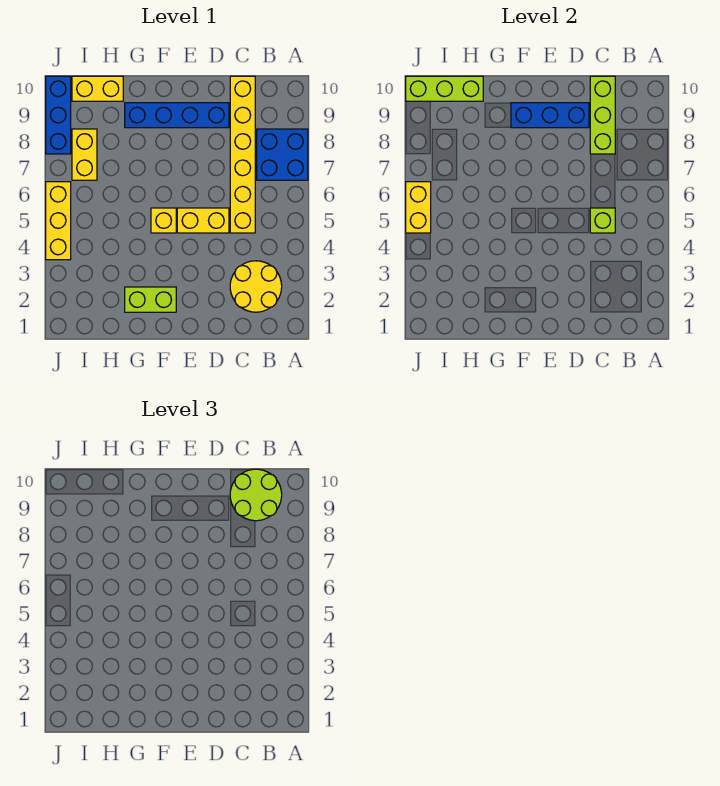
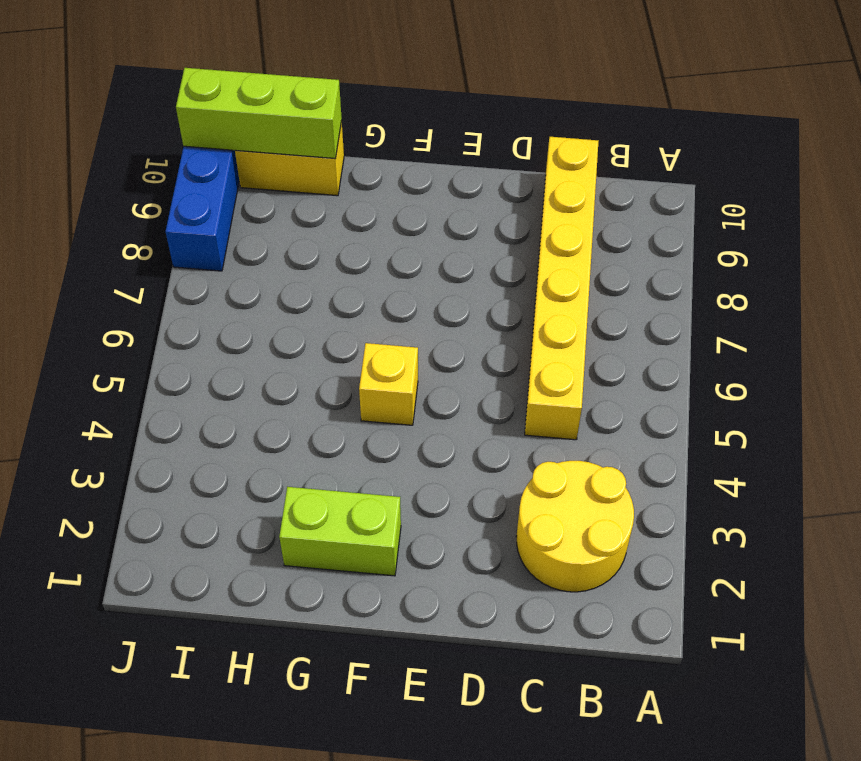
none -> blue 2x2 brick [257,129,308,180]
none -> yellow 1x2 brick [177,208,229,233]
none -> blue 1x4 brick [125,103,229,128]

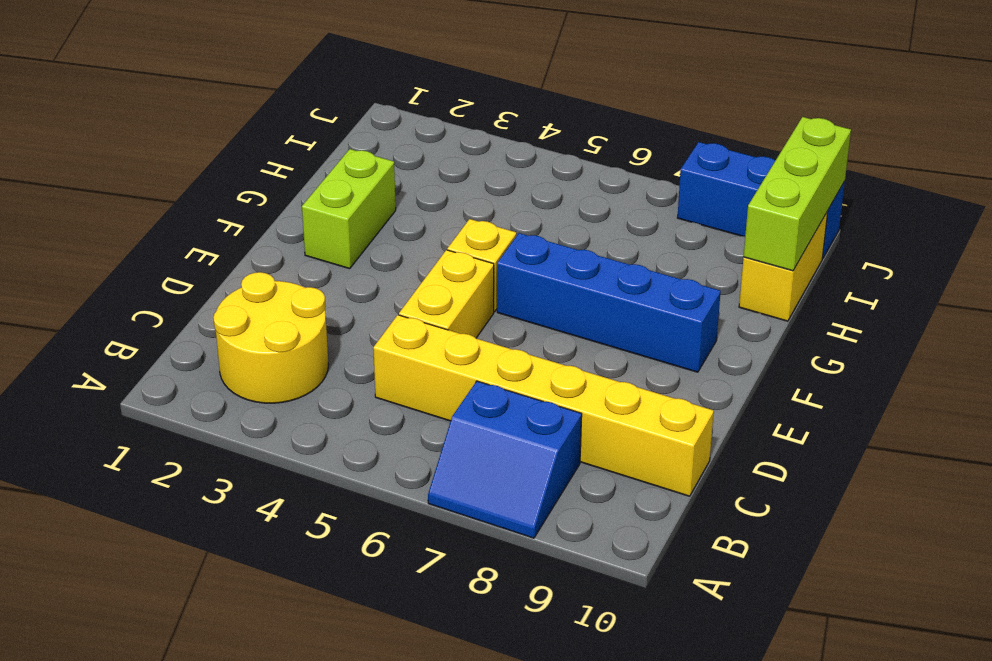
blue 2x2 slope [428,381,582,538] -> blue 2x2 brick [257,129,308,180]
blue 1x4 brick [497,233,721,372] -> blue 1x4 brick turned to [125,103,229,128]
none -> yellow 1x2 brick [72,129,97,180]
none -> yellow 1x3 brick [46,182,71,260]
none -> lime 1x1 brick [590,208,615,233]

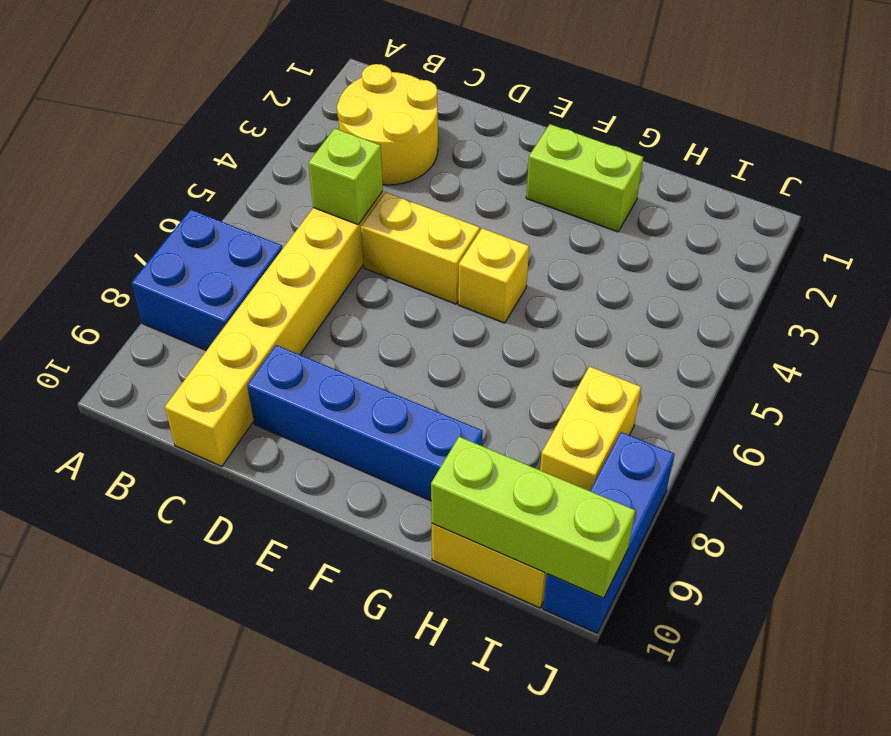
none -> yellow 1x3 brick [46,182,71,260]
none -> lime 1x3 brick [590,76,615,154]
none -> blue 1x3 brick [511,103,589,128]

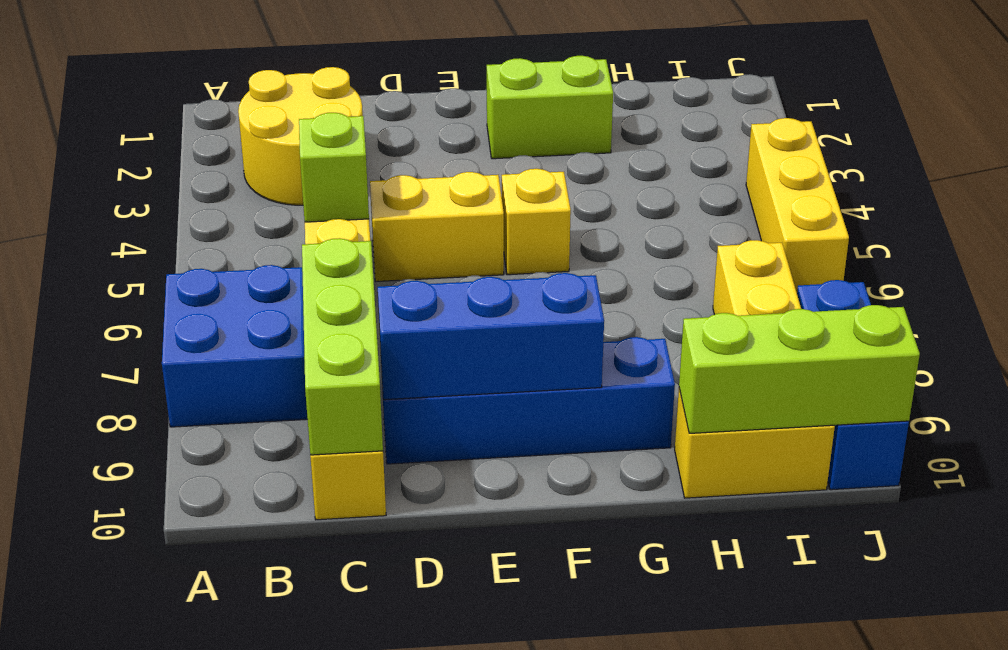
none -> yellow 1x2 brick [406,182,431,233]
none -> lime 2x2 round brick [230,469,282,521]

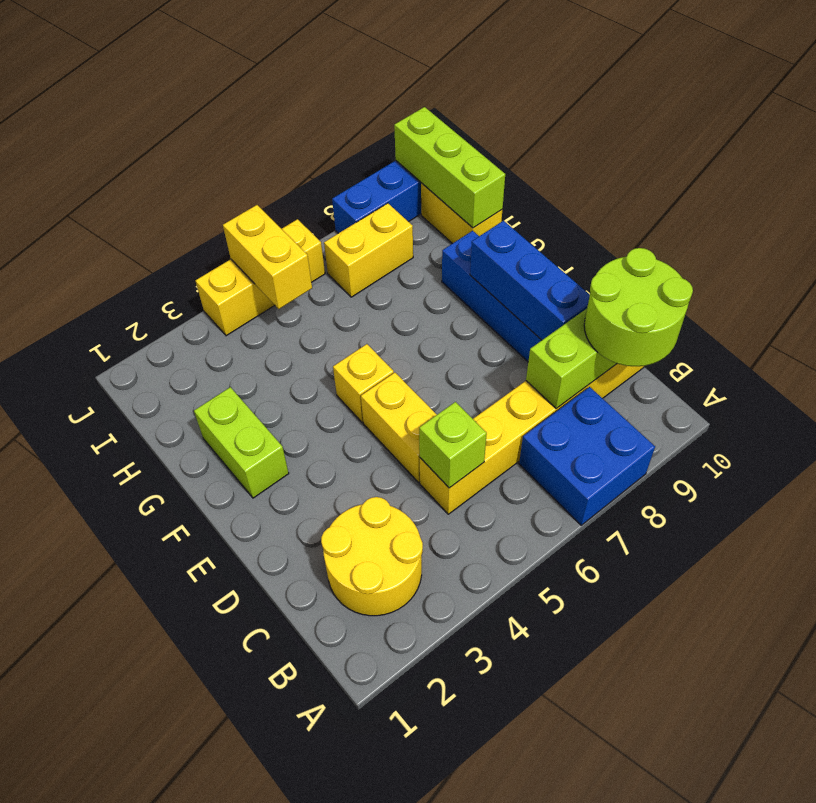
yellow 1x2 brick [223,205,312,309] -> yellow 1x2 brick turned to [406,182,431,233]

